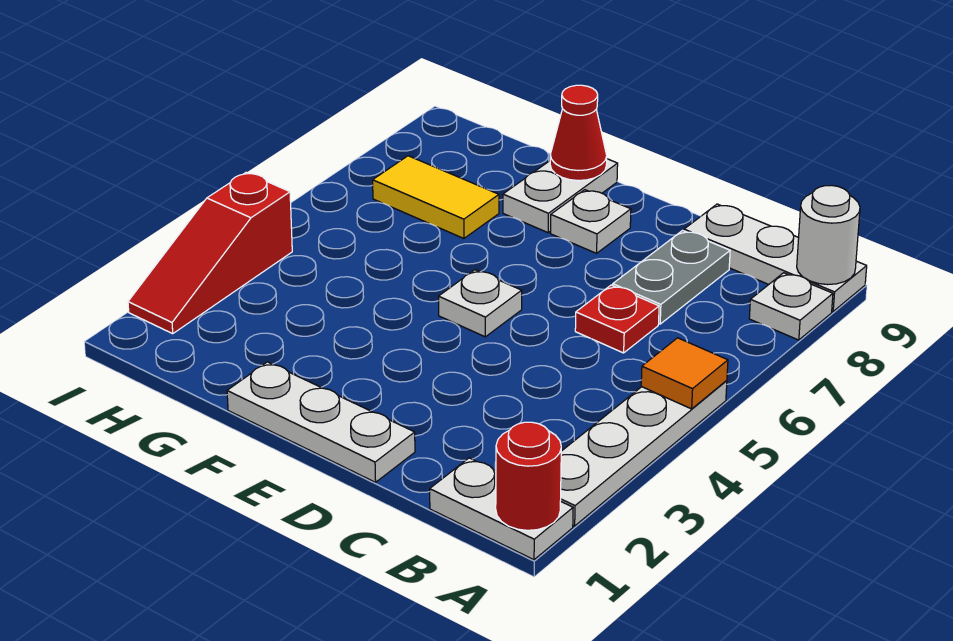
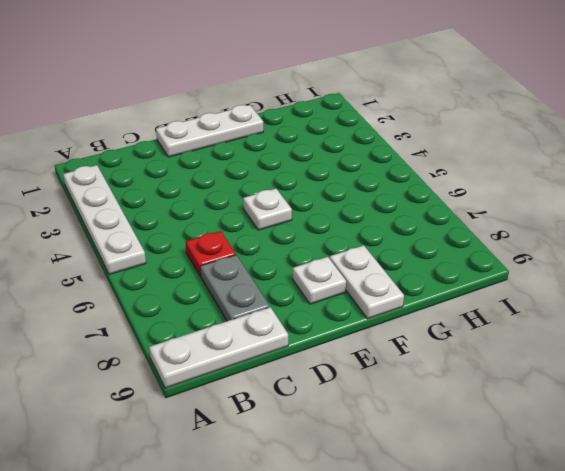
none -> white 1x2 plate [430,458,573,560]
none -> white 1x1 plate [749,273,833,340]
none -> yellow 1x2 tile [373,156,499,239]

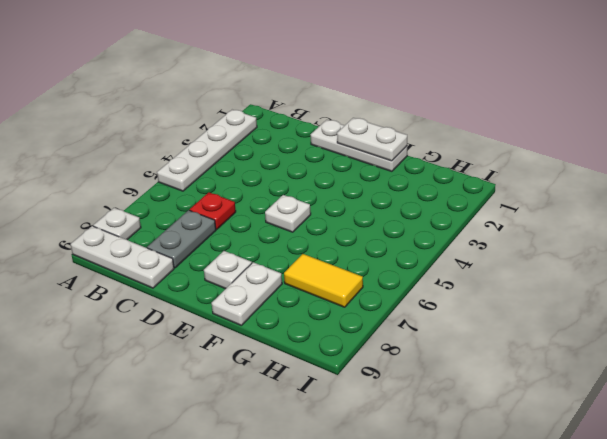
white 1x2 plate [337,118,407,161] -> white 1x2 plate moved to [430,458,573,560]
none -> red 1x3 slope [128,172,292,334]
none -> red 1x1 round brick [496,422,561,530]
none -> orange 1x1 tile [641,338,728,409]

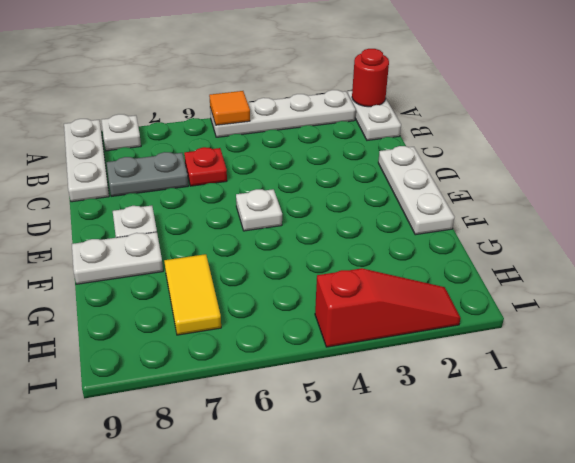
none -> white 1x1 round brick [797,186,860,285]
none -> red 1x1 cone [550,85,607,180]

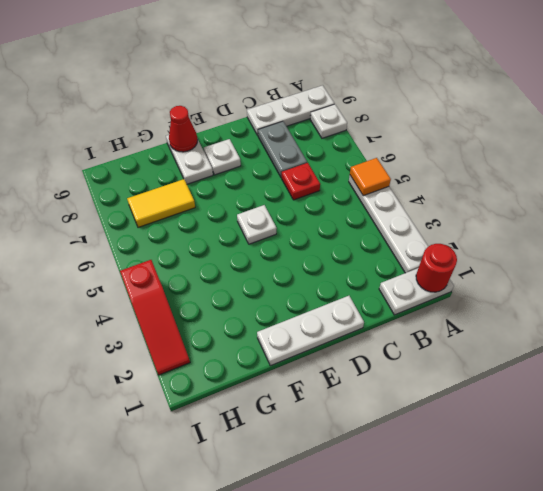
none -> white 1x1 round brick [797,186,860,285]

